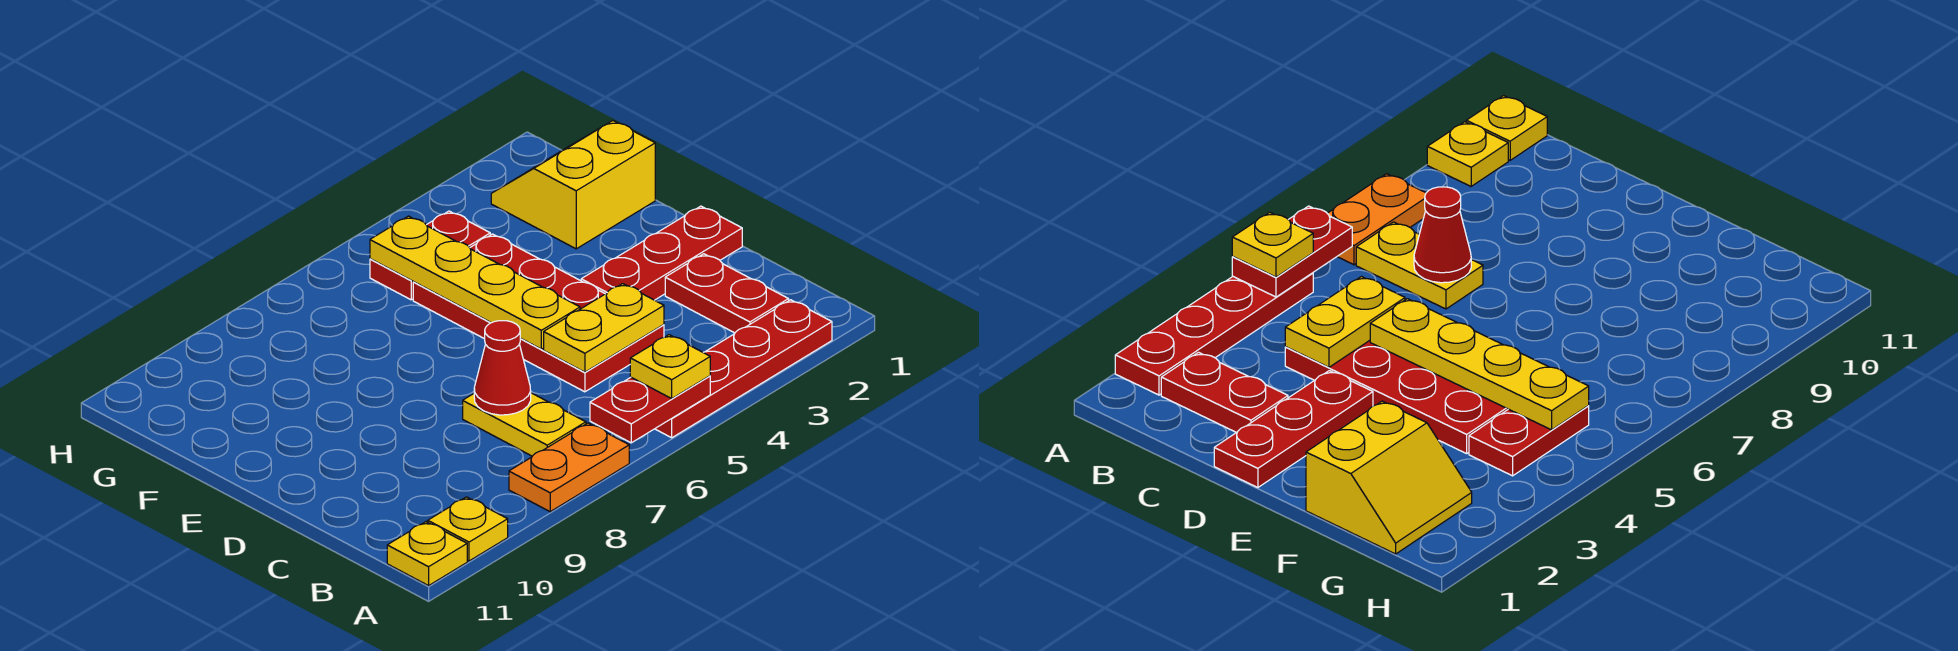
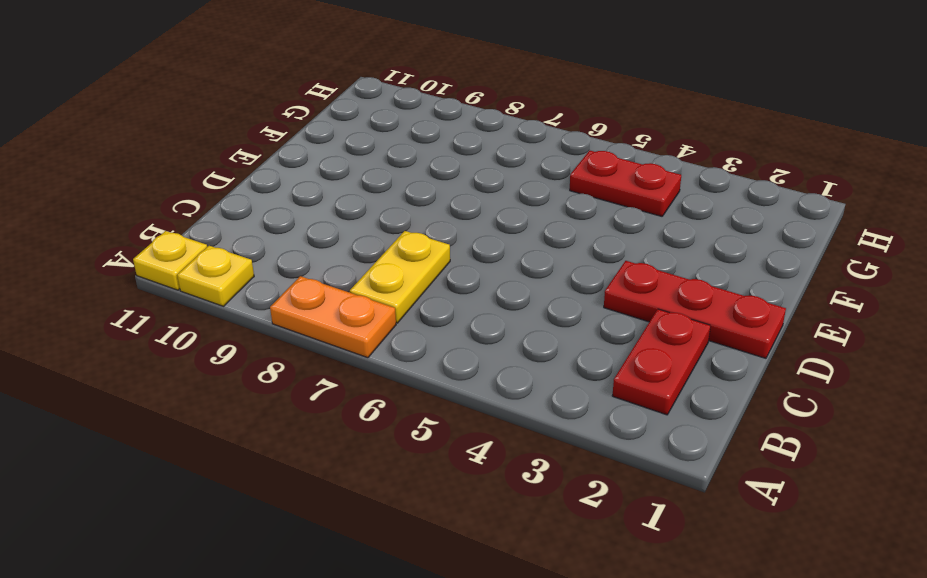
none -> red 1x4 plate [655,300,832,438]
none -> red 2x4 plate [413,234,664,392]
none -> yellow 2x2 slope [491,121,655,249]

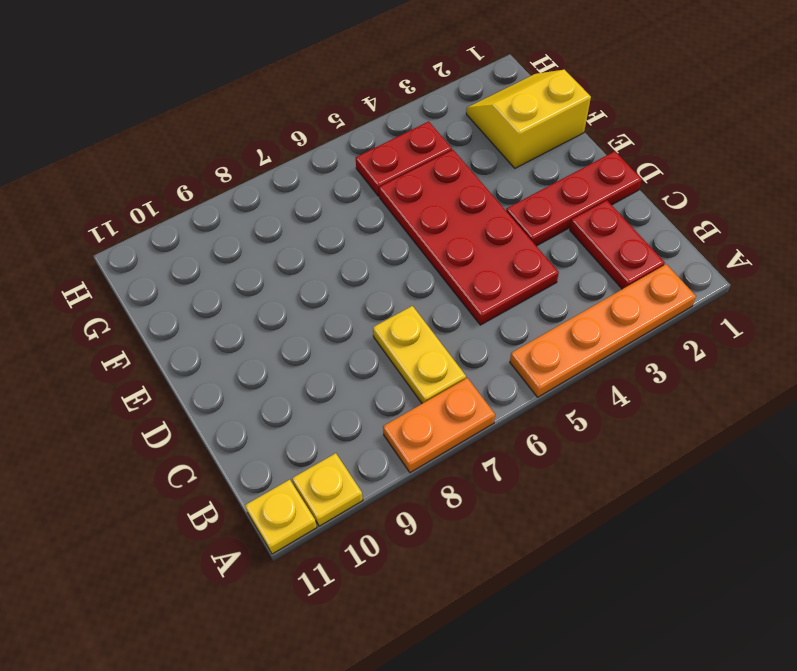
orange 1x4 plate [510,264,696,397] -> red 1x4 plate [655,300,832,438]
none -> red 1x2 plate [590,376,710,443]
none -> yellow 1x2 plate [544,284,664,372]
none -> red 1x1 cone [474,321,531,415]

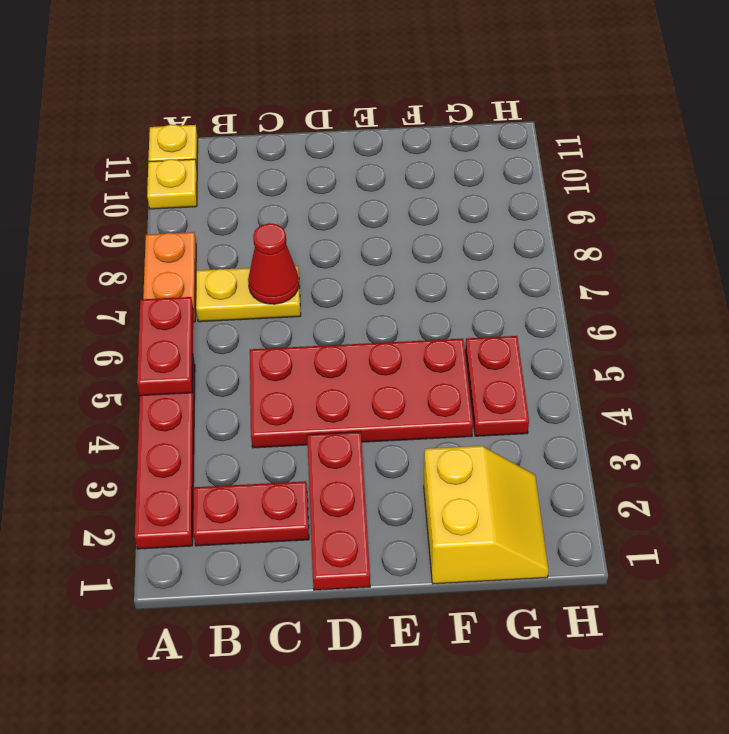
none -> yellow 1x2 plate [544,284,664,372]
none -> yellow 1x4 plate [370,216,580,349]
none -> yellow 1x1 plate [630,335,710,399]

